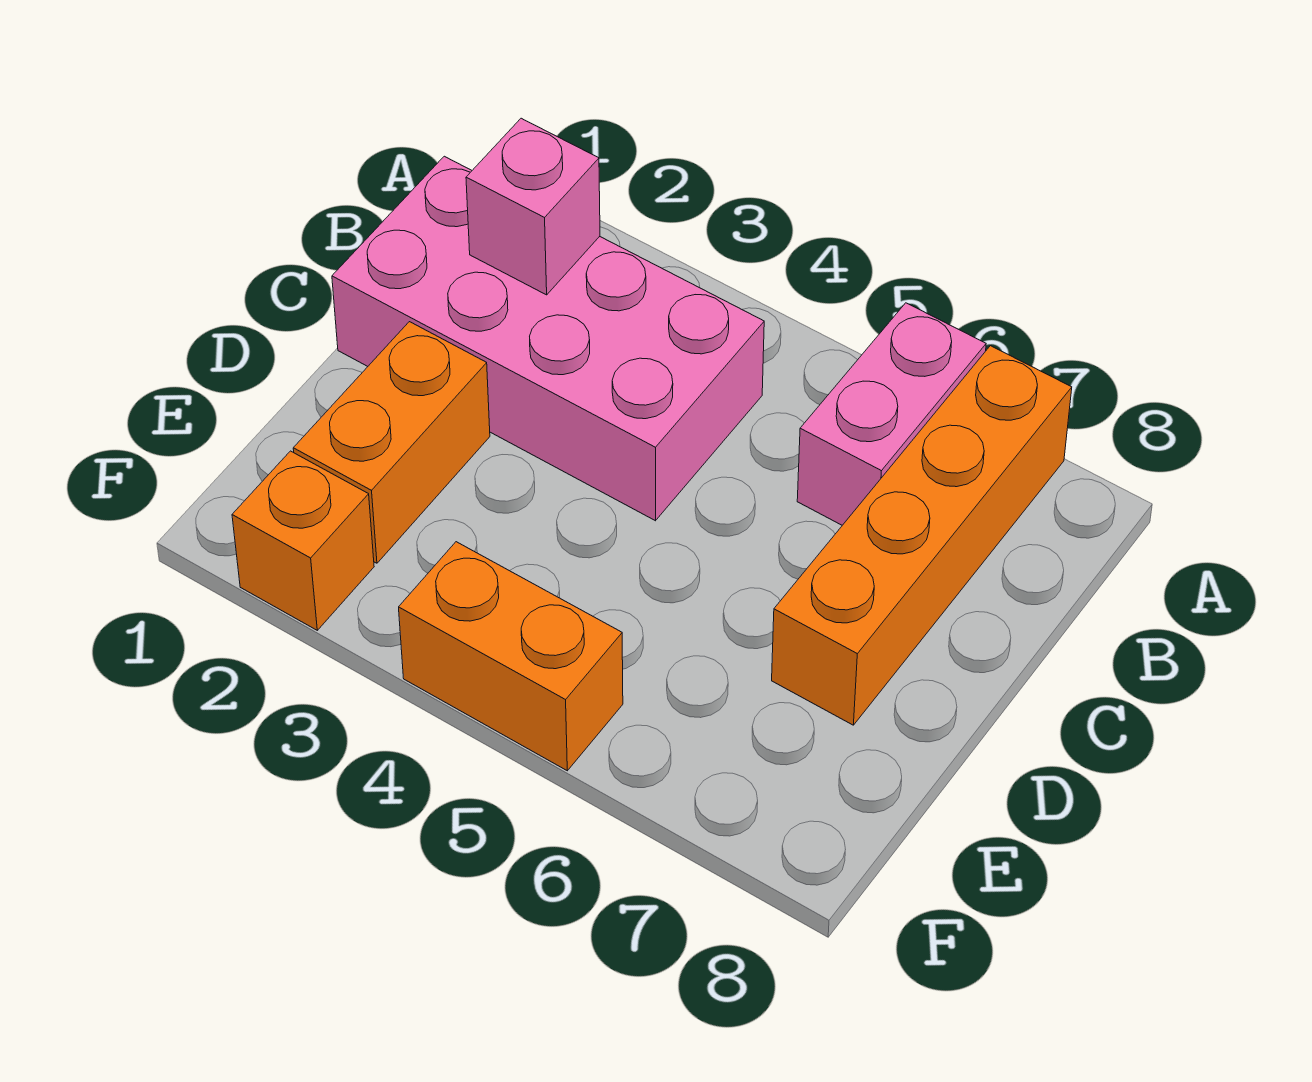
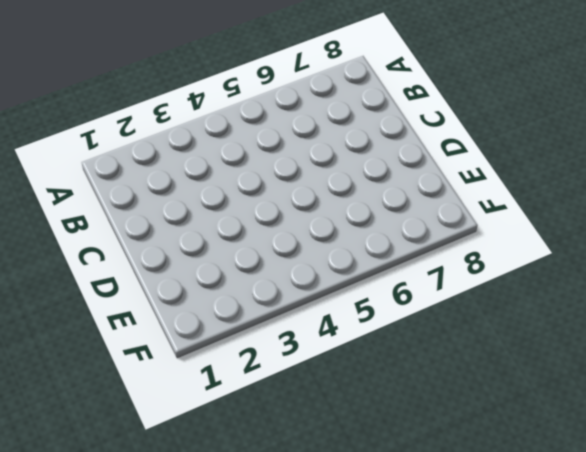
none -> pink 1x2 brick [797,303,986,525]
none -> orange 1x4 brick [772,346,1072,725]

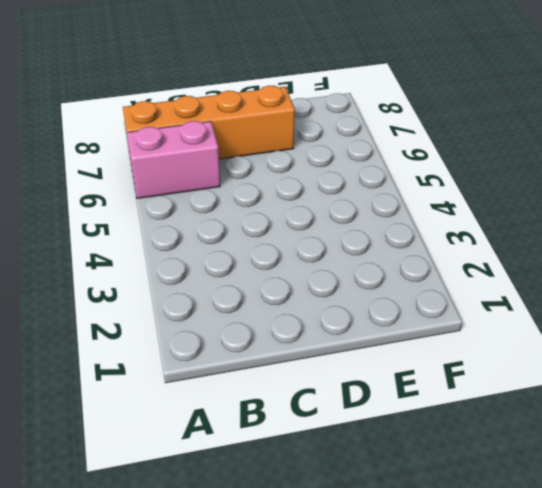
none -> pink 2x4 brick [332,156,764,521]
none -> orange 1x2 brick [293,322,490,563]

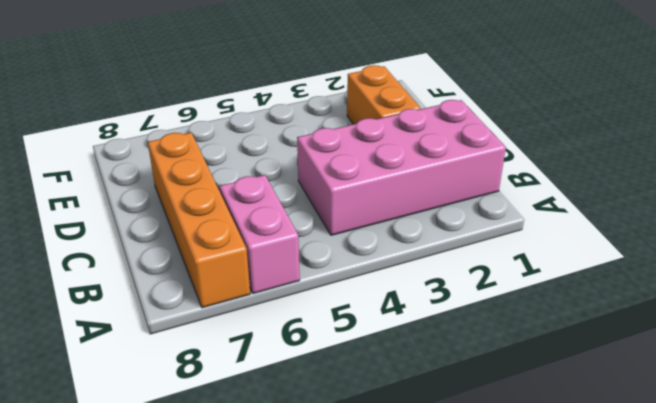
none -> orange 1x1 brick [232,451,374,630]
none -> orange 1x2 brick [399,542,623,771]

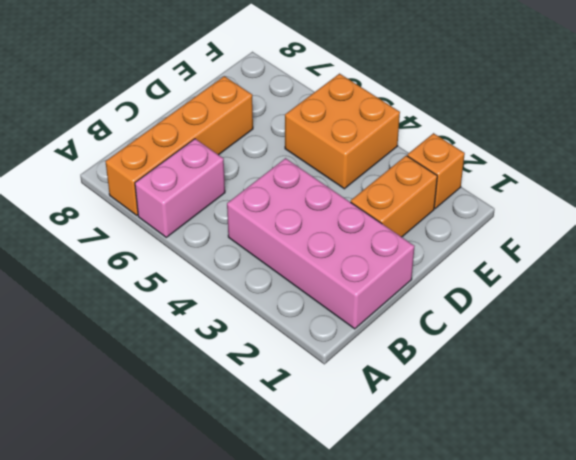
orange 2x2 brick [285,74,400,189] -> orange 1x2 brick [399,542,623,771]
none -> pink 1x1 brick [466,118,600,295]

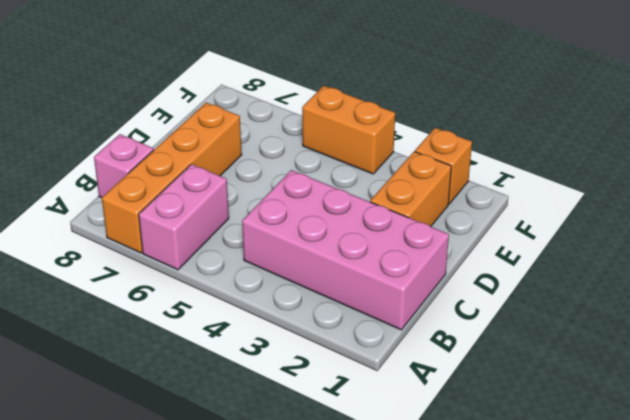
pink 1x1 brick [94,134,154,198] -> pink 1x1 brick moved to [466,118,600,295]

